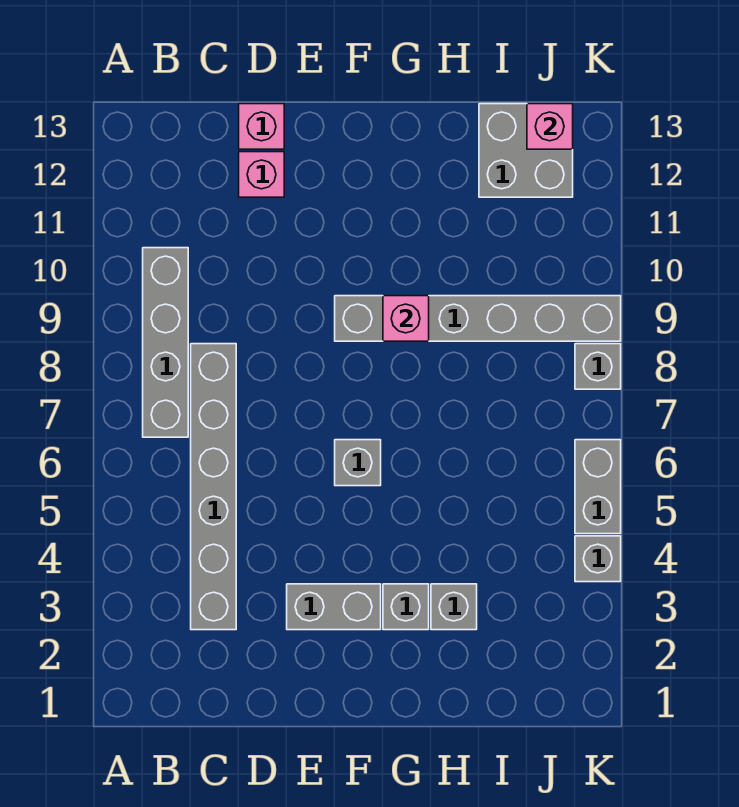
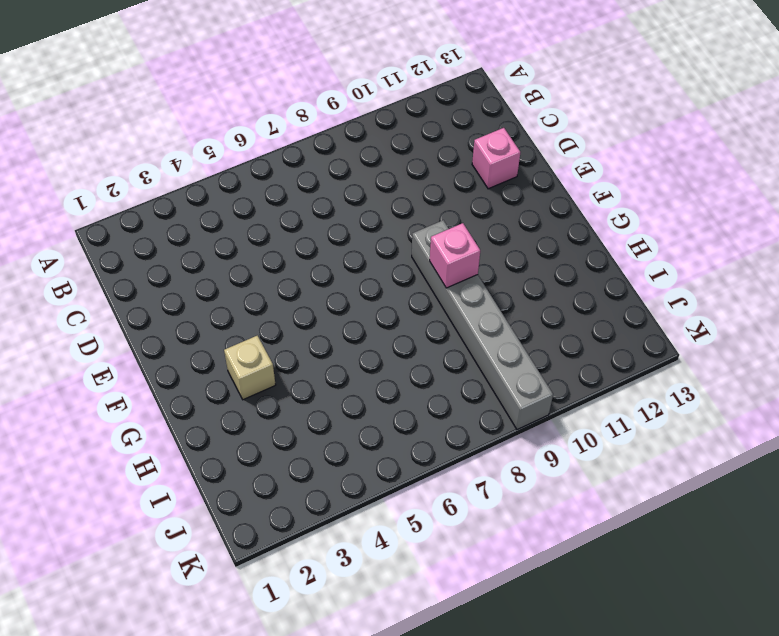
tan 1x1 brick [224,336,276,400] -> grey 1x1 brick [383,584,429,630]
none -> grey 1x4 brick [143,248,188,437]
none -> grey 1x6 brick [191,344,236,630]
none -> pink 1x1 brick [239,104,284,149]

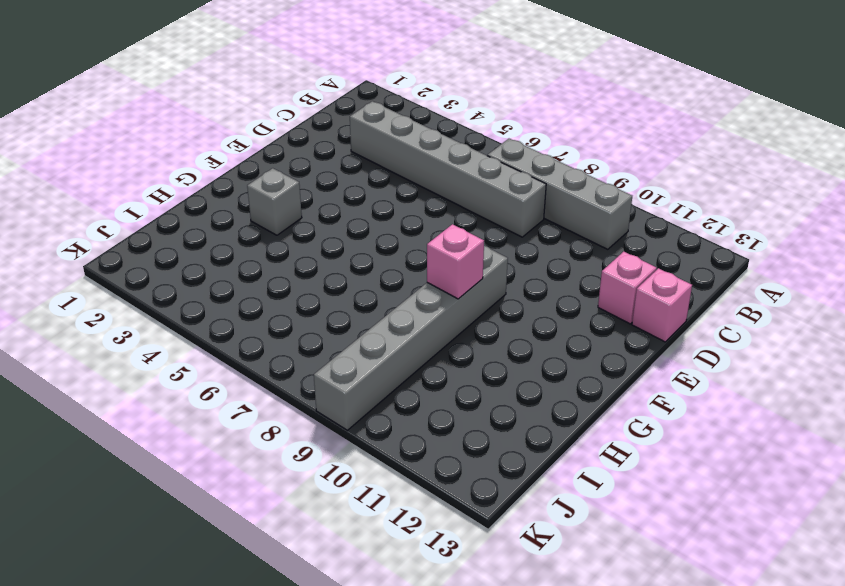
none -> grey 1x2 brick [287,584,381,630]
none -> grey 1x1 brick [335,440,381,486]
none -> grey 1x1 brick [431,584,477,630]

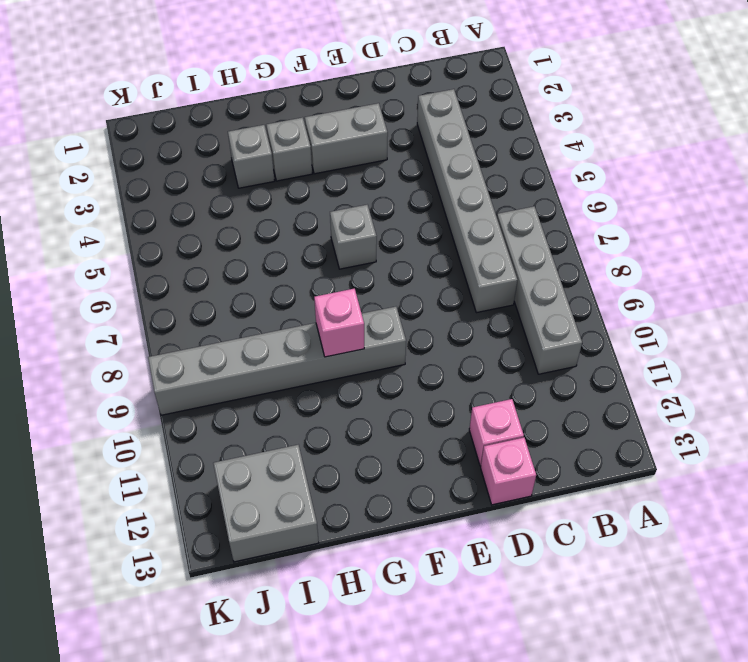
none -> grey 1x1 brick [575,536,621,582]
none -> grey 1x2 brick [575,440,621,534]
none -> grey 1x1 brick [575,344,621,389]

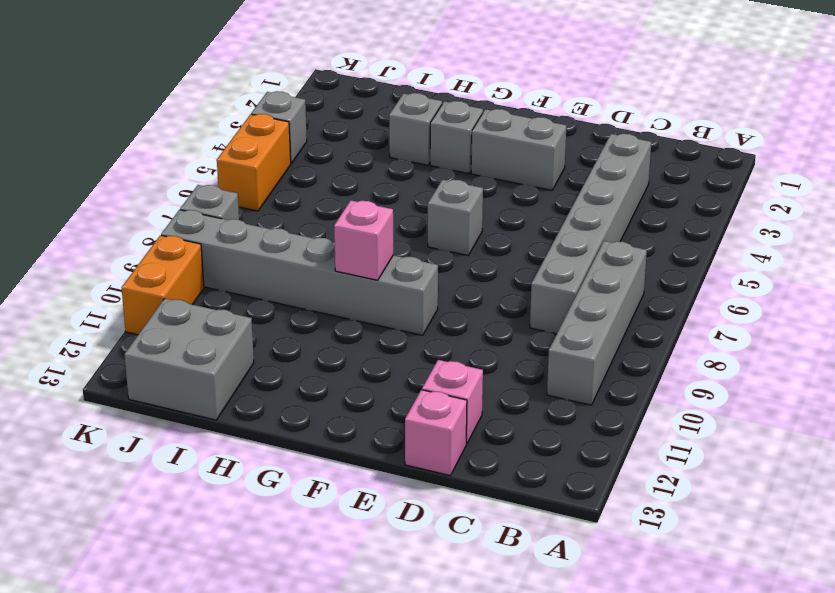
orange 1x2 brick [217,114,291,211] -> grey 1x2 brick [575,440,621,534]
orange 1x2 brick [122,235,204,335] -> none
none -> pink 1x1 brick [527,104,573,149]

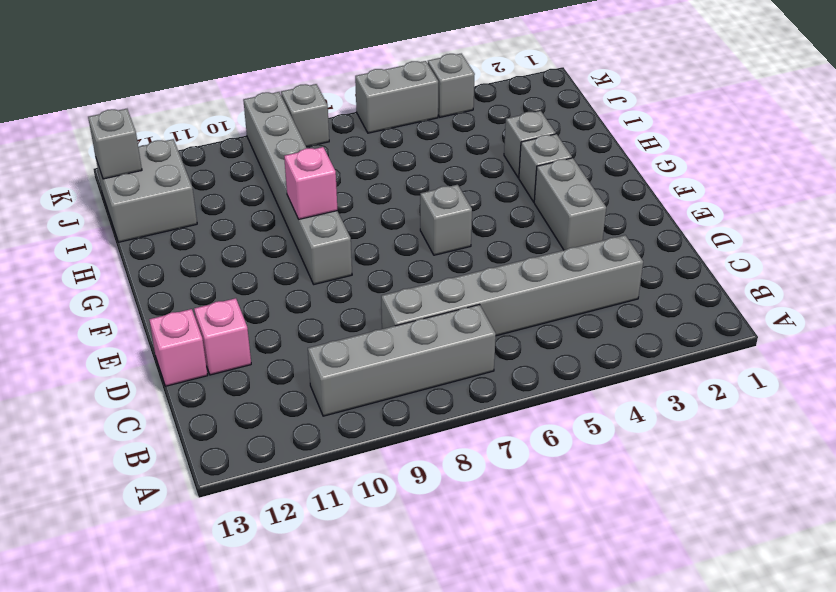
grey 1x1 brick [88,109,142,179] -> pink 1x1 brick [527,104,573,149]

